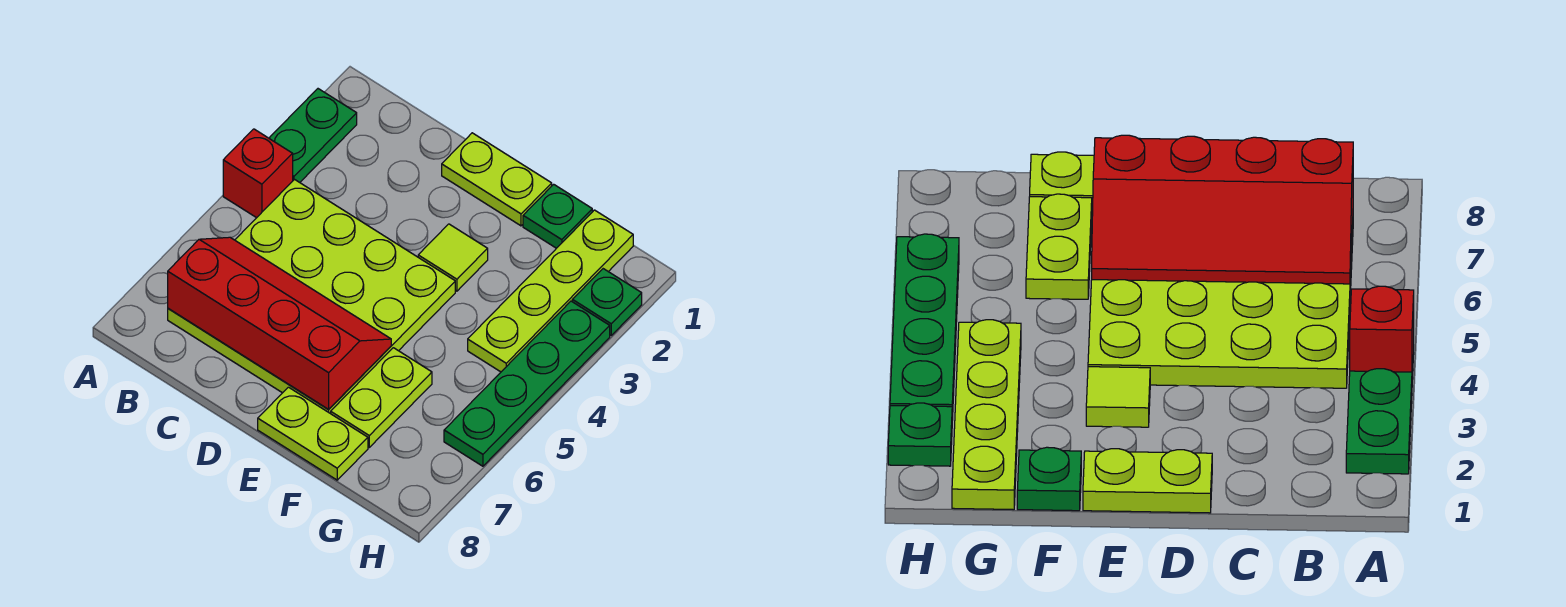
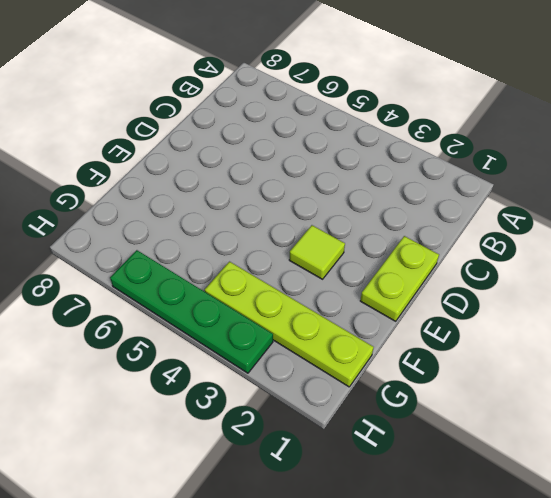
none -> green 1x2 plate [269,89,357,182]
none -> red 1x1 brick [223,129,293,218]
none -> lime 4x4 plate [168,180,455,414]

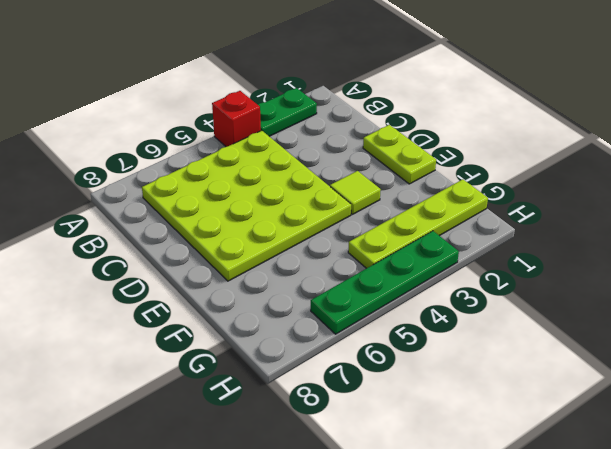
none -> lime 1x2 plate [258,387,368,480]
none -> green 1x1 plate [523,184,592,248]
none -> lime 1x2 plate [331,348,432,447]

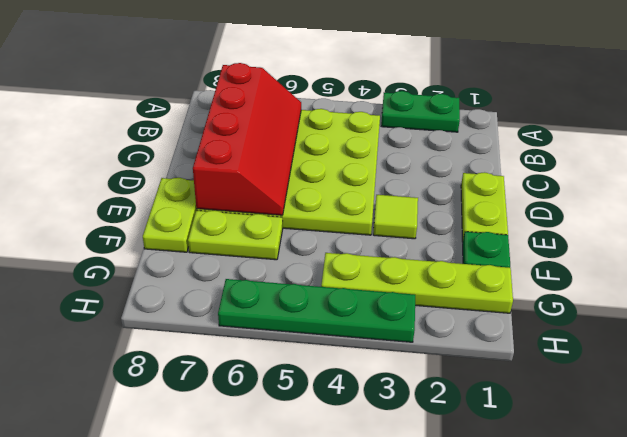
none -> red 1x1 brick [223,129,293,218]
none -> green 1x1 plate [572,269,642,335]

